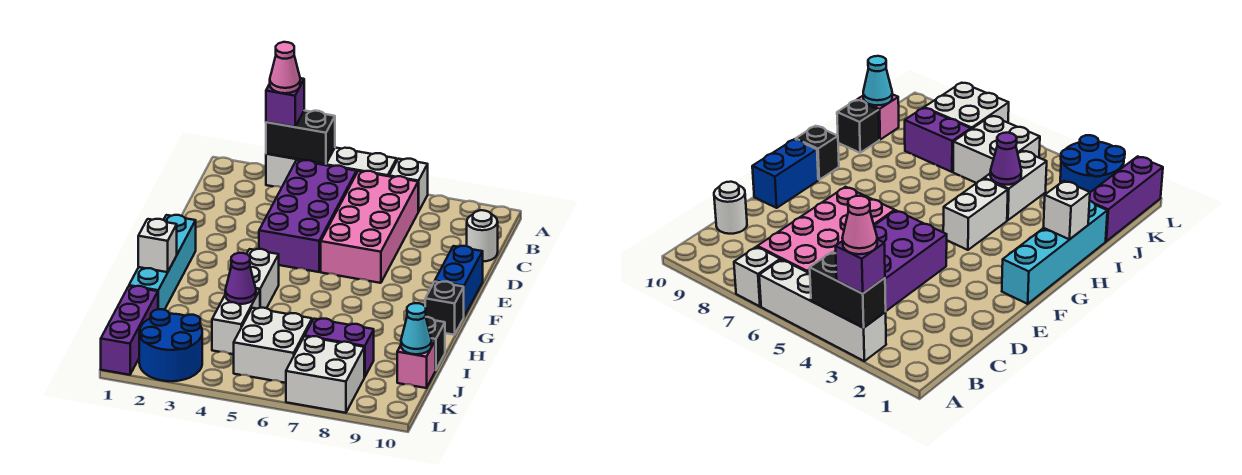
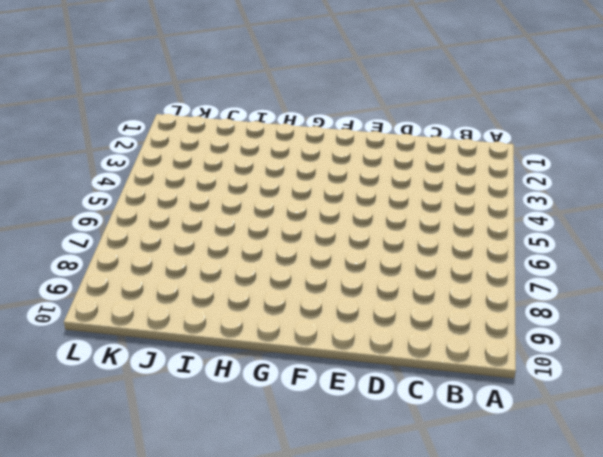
none -> white 1x4 brick [266,148,397,188]
none -> white 1x1 brick [389,159,428,212]
none -> purple 2x4 brick [259,160,357,272]

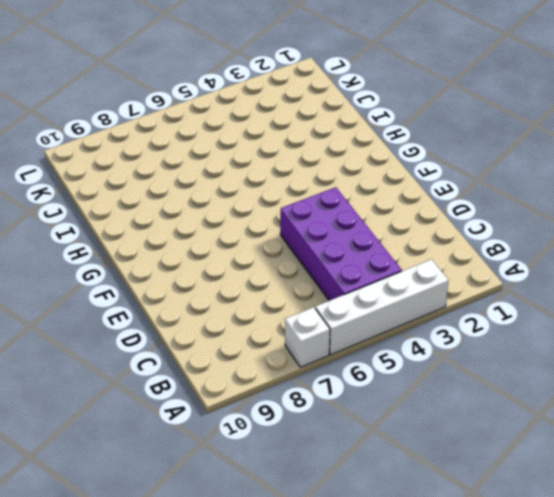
none -> pink 2x4 brick [321,171,418,283]
none -> white 1x1 round brick [467,210,498,261]
none -> blue 1x2 brick [435,246,483,316]

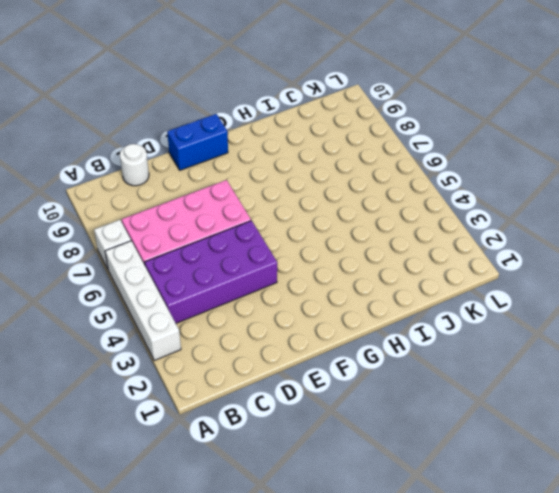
none -> cyan 1x4 brick [129,215,196,310]
none -> white 1x2 brick [247,249,279,308]
none -> black 1x1 brick [425,282,464,335]

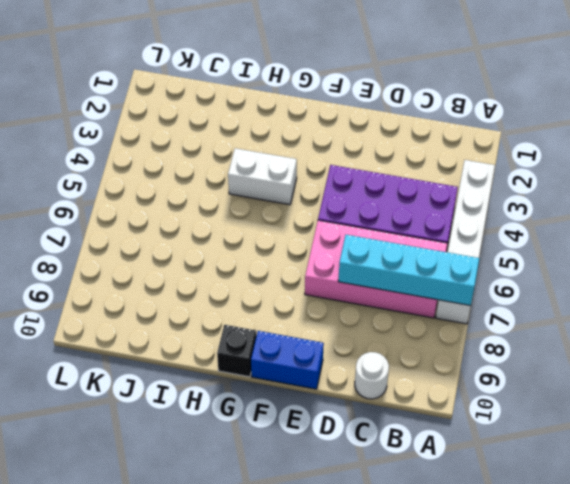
cyan 1x4 brick [338,235,479,306] -> cyan 1x4 brick moved to [129,215,196,310]
none -> white 1x2 brick [212,289,260,354]
none -> black 1x1 brick [426,317,445,370]
none -> purple 1x3 brick [101,286,158,375]

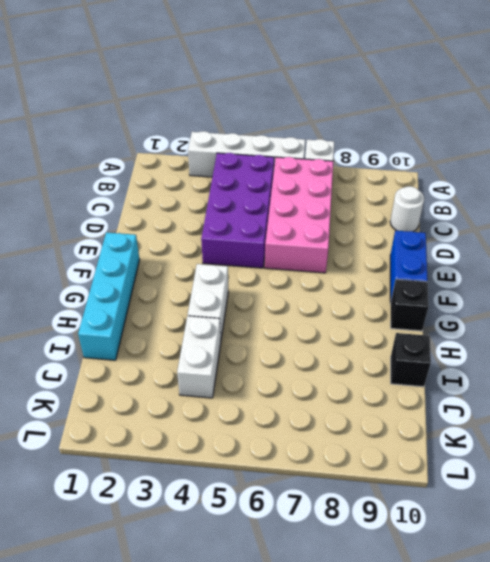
none -> purple 1x3 brick [101,286,158,375]
none -> white 2x2 brick [234,308,312,383]
none -> purple 1x2 brick [305,319,374,377]

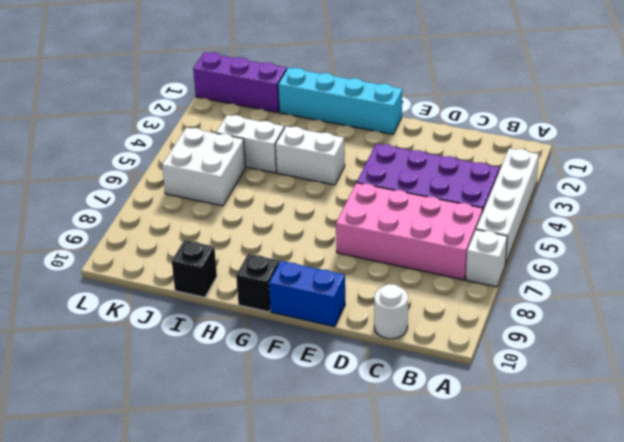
none -> purple 1x2 brick [305,319,374,377]
none -> pink 1x1 brick [397,339,435,388]
none -> blue 2x2 round brick [139,309,202,381]

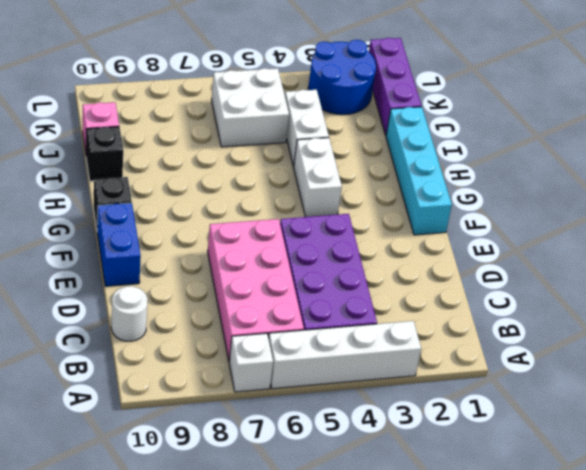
none -> purple 1x2 brick [305,319,374,377]
none -> white 2x2 brick [286,336,364,413]
none -> black 1x2 brick [266,111,335,164]

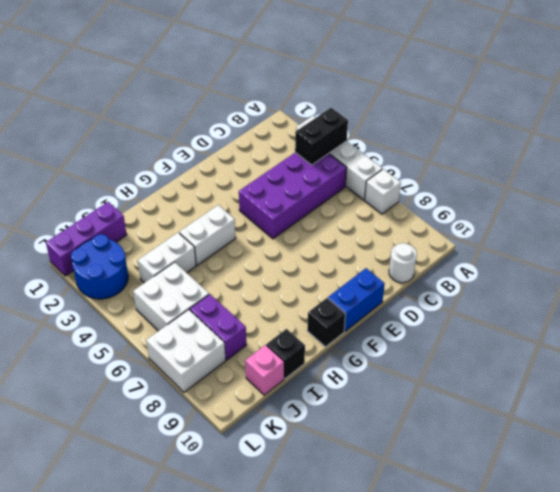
black 1x2 brick [295,108,348,165] -> black 1x2 brick turned to [266,111,335,164]
none -> pink 2x4 brick [321,171,418,283]
none -> cyan 1x4 brick [129,215,196,310]
none -> white 1x1 brick [138,219,177,272]

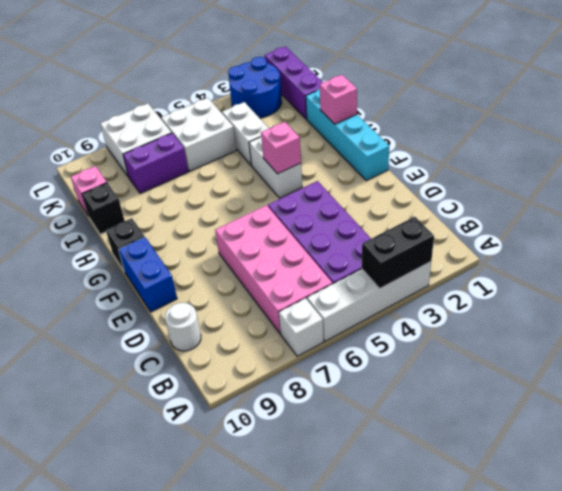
pink 1x1 brick [261,122,301,174] -> none
pink 1x1 brick [320,75,357,124] -> white 1x1 brick [138,219,177,272]
none -> purple 1x1 cone [225,253,256,304]
none -> cyan 1x1 cone [401,303,432,354]
none -> purple 1x1 brick [266,78,304,127]

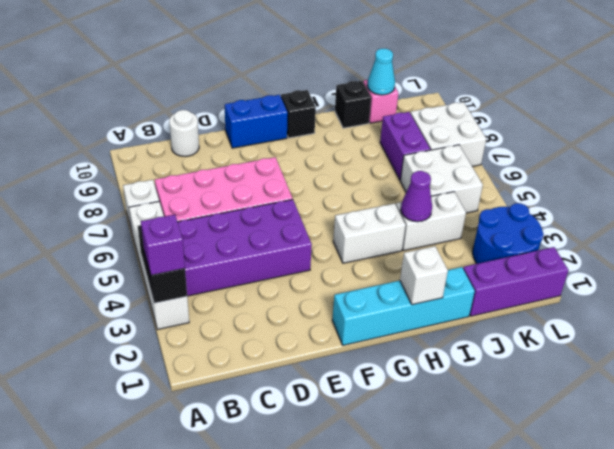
none -> pink 1x1 cone [270,42,300,93]

